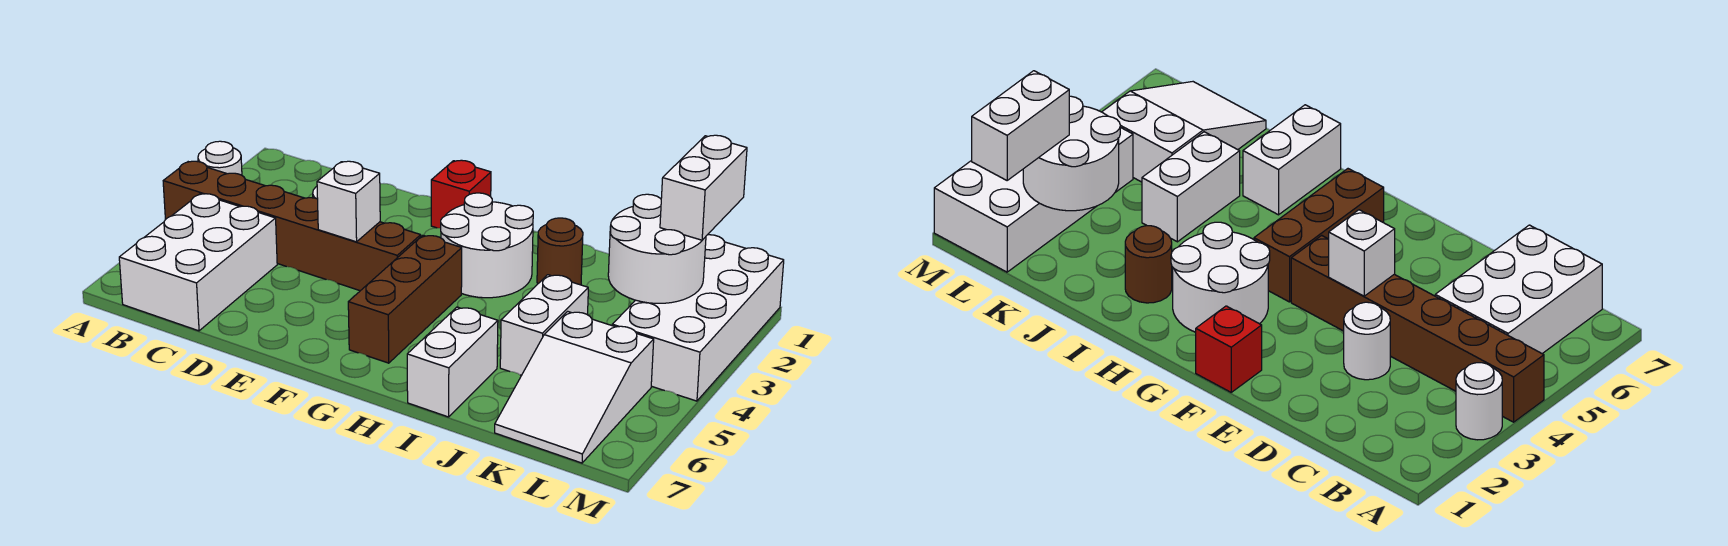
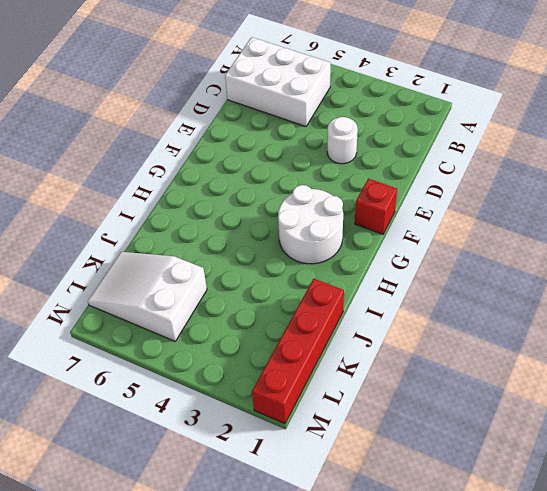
red 1x4 brick [252,279,344,424] -> white 2x4 brick [612,235,784,401]
none -> white 1x1 round brick [198,141,242,175]
none -> brown 1x6 brick [163,161,421,291]
none -> brown 1x3 brick [348,235,462,363]

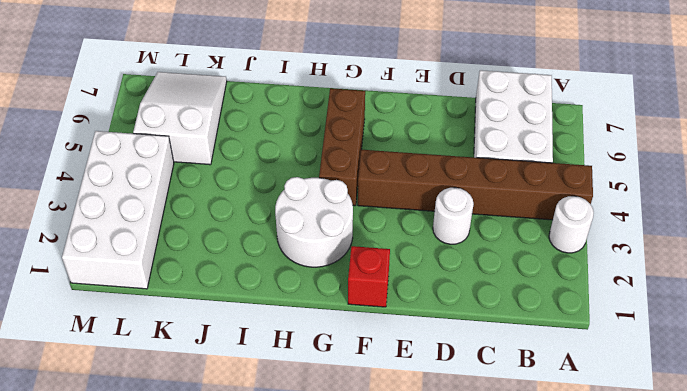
none -> brown 1x1 round brick [537,218,583,285]
none -> white 1x2 brick [407,307,498,417]
none -> white 1x2 brick [500,275,588,375]

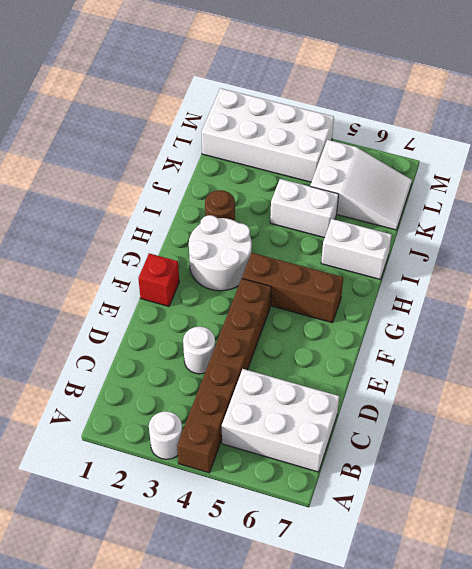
none -> white 1x1 brick [317,161,380,242]
none -> white 2x2 round brick [608,194,706,303]
none -> white 1x2 brick [660,135,747,240]

